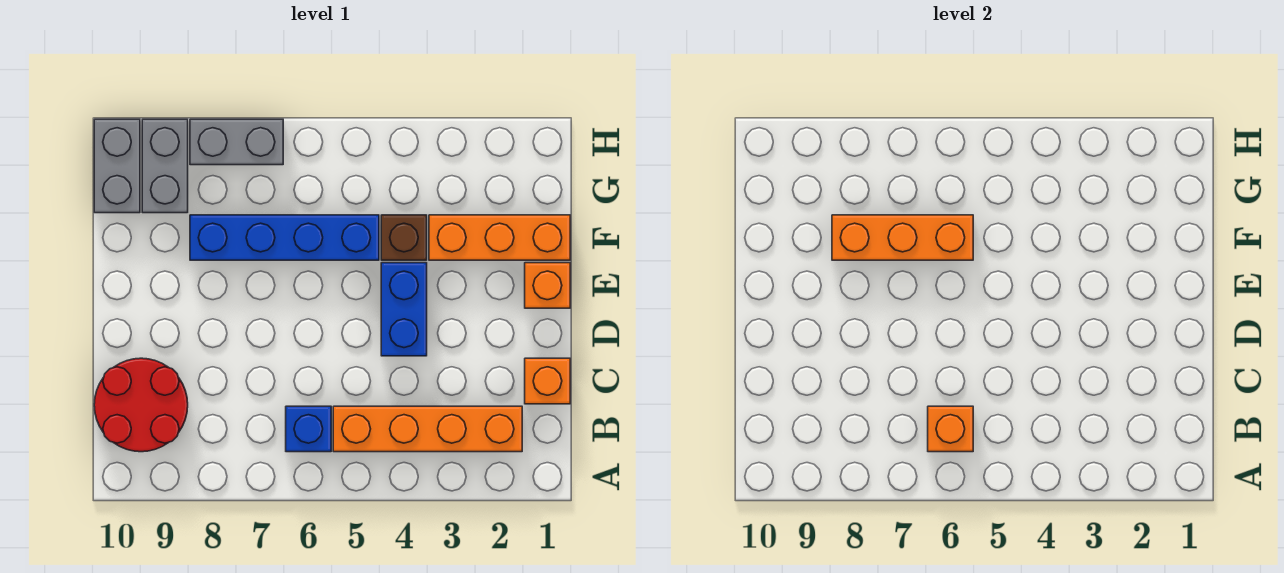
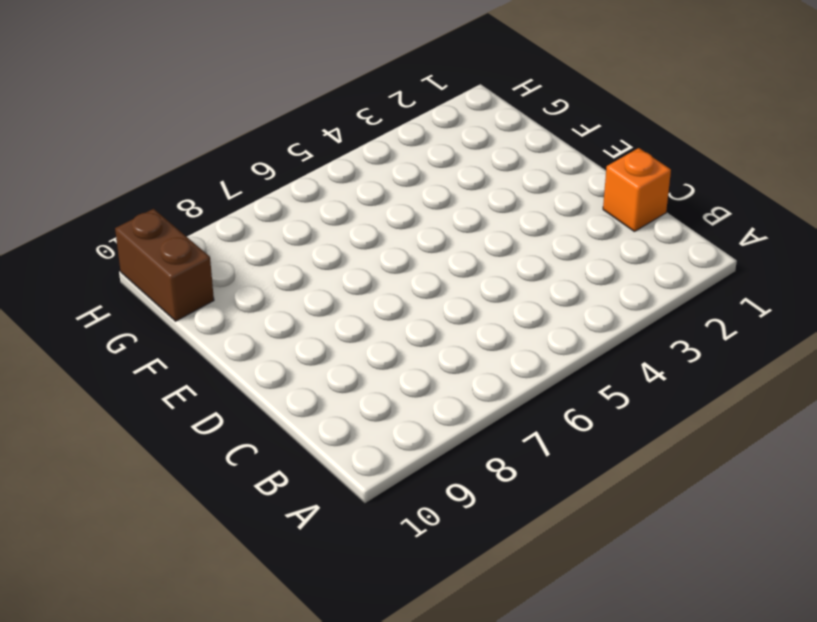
brown 1x2 brick [115,209,214,321] -> grey 1x2 brick [94,119,140,213]
none -> orange 1x4 brick [333,406,522,452]
none -> blue 1x1 brick [286,406,331,452]
none -> red 2x2 round brick [94,358,188,452]

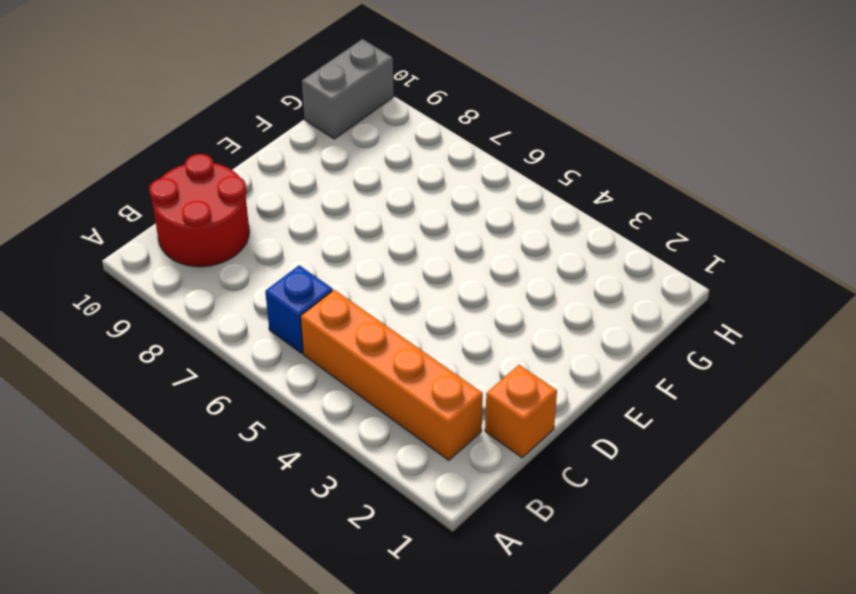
none -> blue 1x2 brick [381,263,427,356]
none -> orange 1x1 brick [525,263,570,308]
none -> orange 1x3 brick [429,215,570,260]

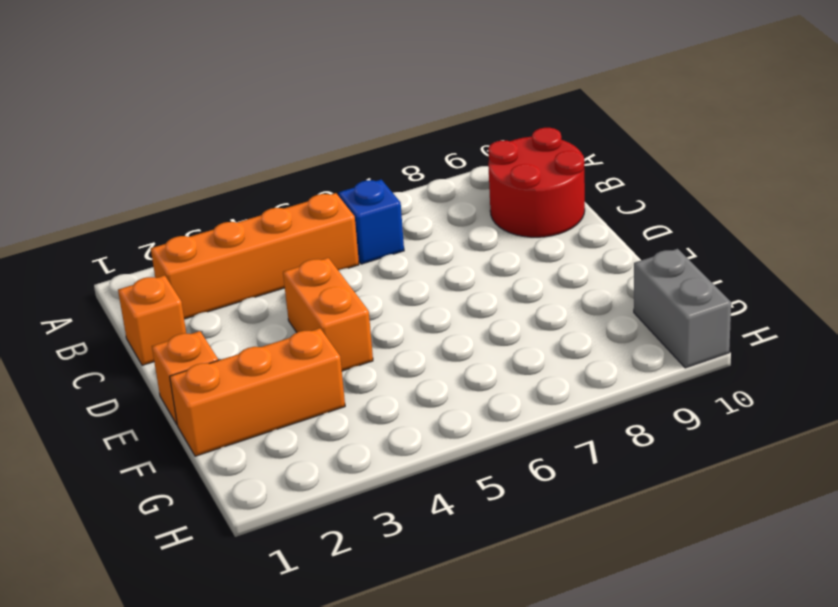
orange 1x2 brick [283,258,373,371] -> blue 1x2 brick [381,263,427,356]
none -> brown 1x1 brick [381,215,427,260]
none -> blue 1x4 brick [190,215,379,260]
none -> grey 1x2 brick [142,119,188,213]

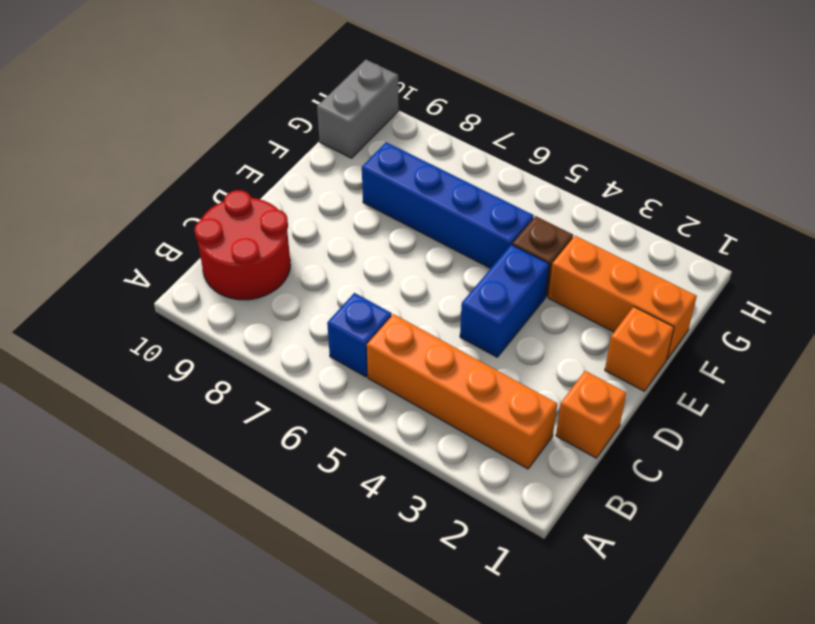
none -> grey 1x2 brick [142,119,188,213]
none -> grey 1x2 brick [190,119,283,165]
none -> orange 1x1 brick [928,406,973,452]

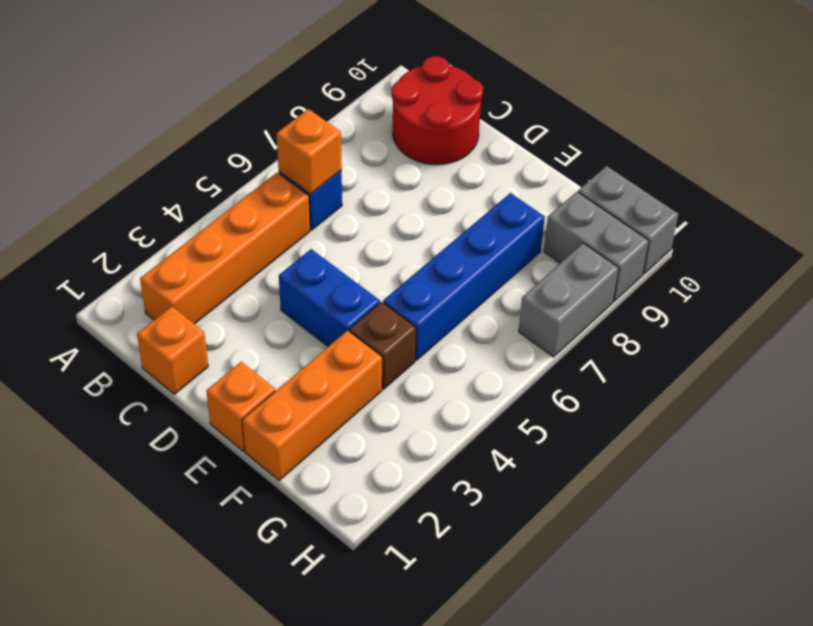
none -> orange 1x3 brick [832,215,973,260]

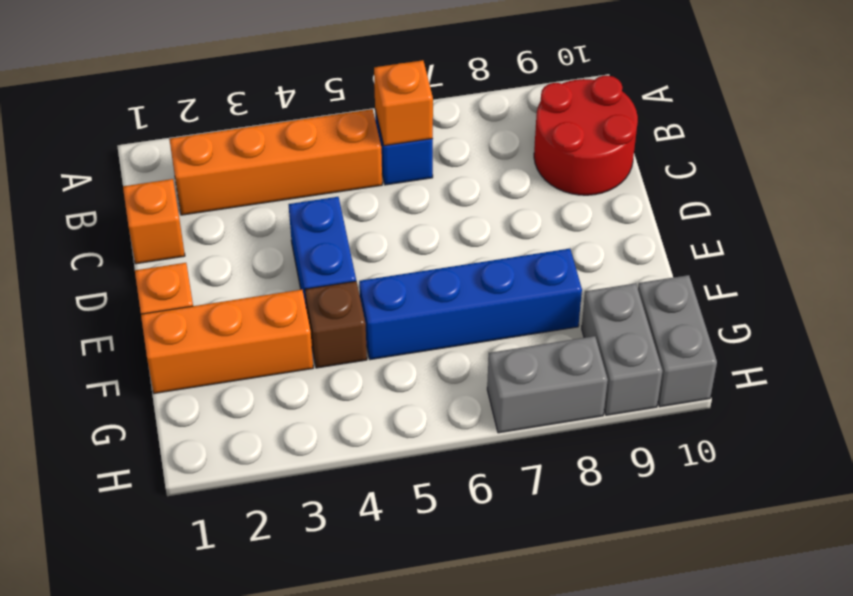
none -> orange 1x3 brick [832,215,973,260]

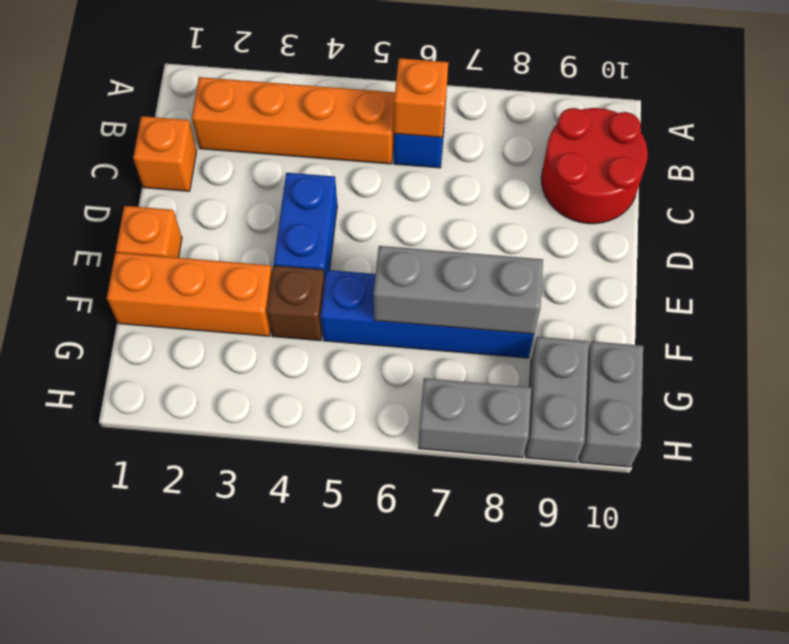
grey 1x3 brick [374,246,543,334] -> orange 1x3 brick [832,215,973,260]

